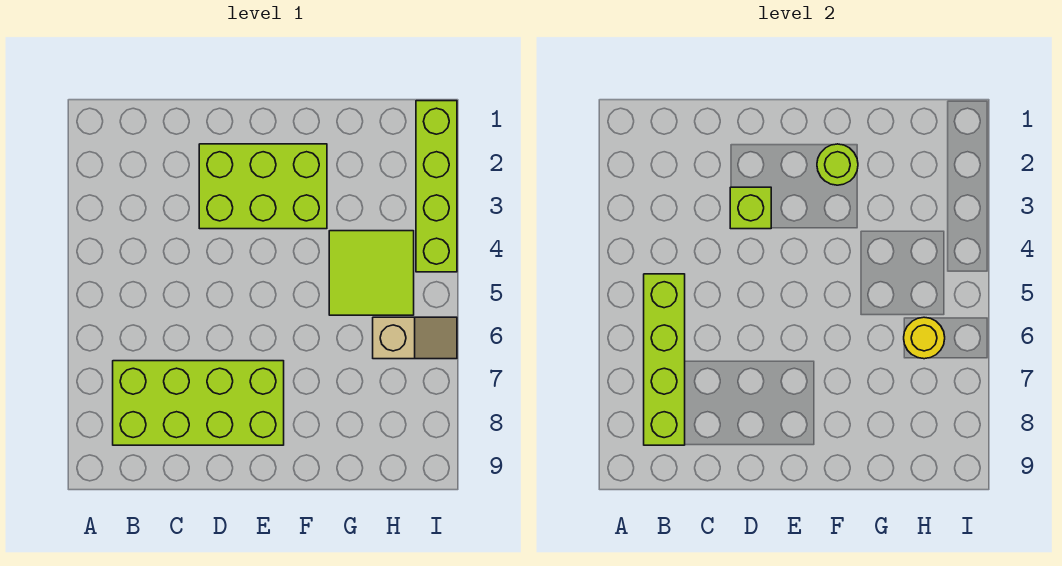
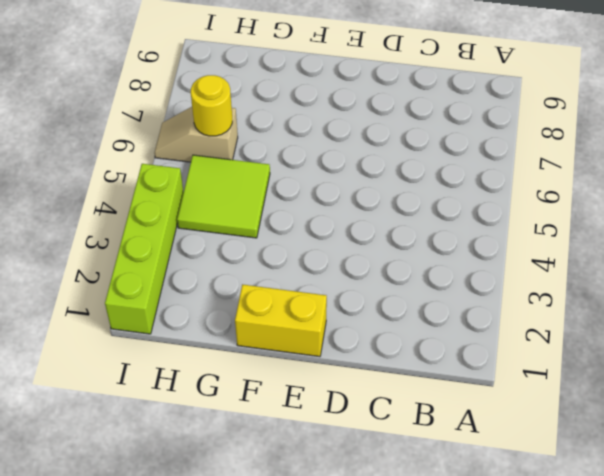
yellow 1x2 brick [235,285,327,357] -> none
none -> lime 2x4 brick [113,361,284,445]
none -> lime 2x3 brick [199,144,327,229]

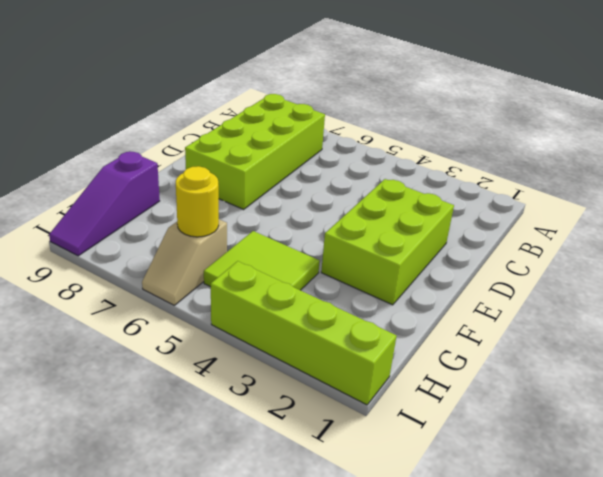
purple 1x3 slope [49,152,160,256] -> none
none -> lime 1x4 brick [644,274,685,445]
none -> lime 1x1 brick [730,187,771,229]

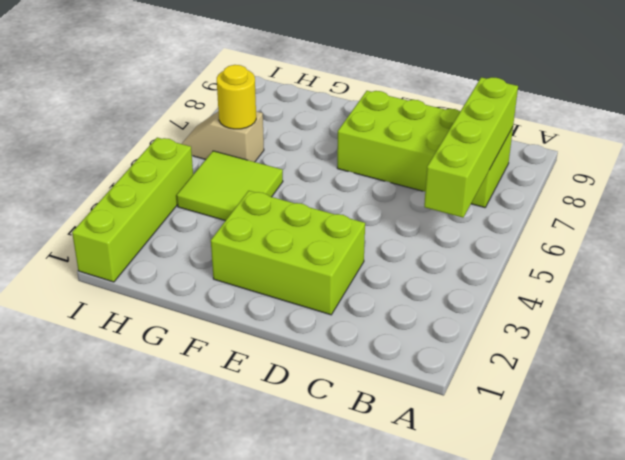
none -> lime 1x1 brick [730,187,771,229]
none -> lime 1x1 round brick [817,144,858,185]

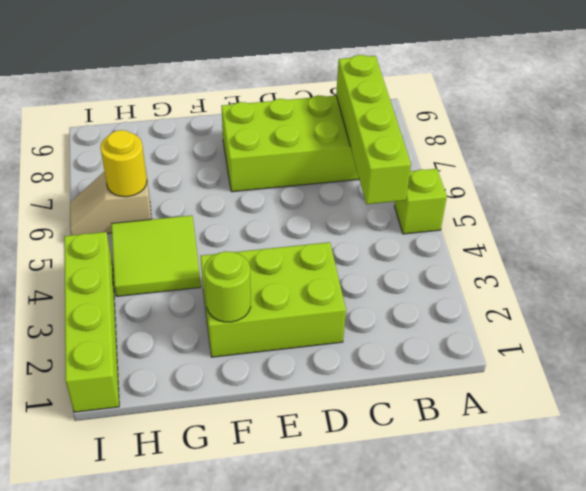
lime 1x1 brick [395,169,447,234] -> lime 1x1 brick moved to [730,187,771,229]

